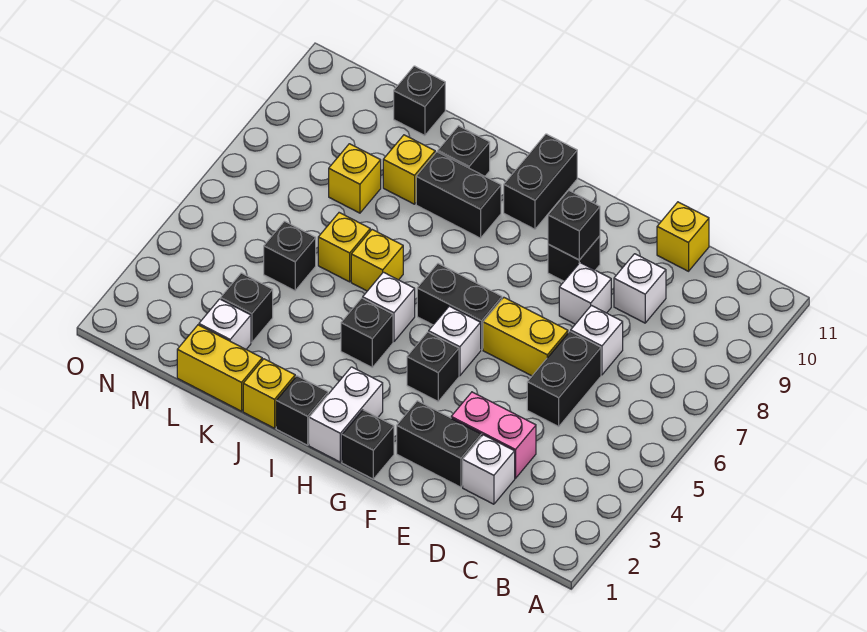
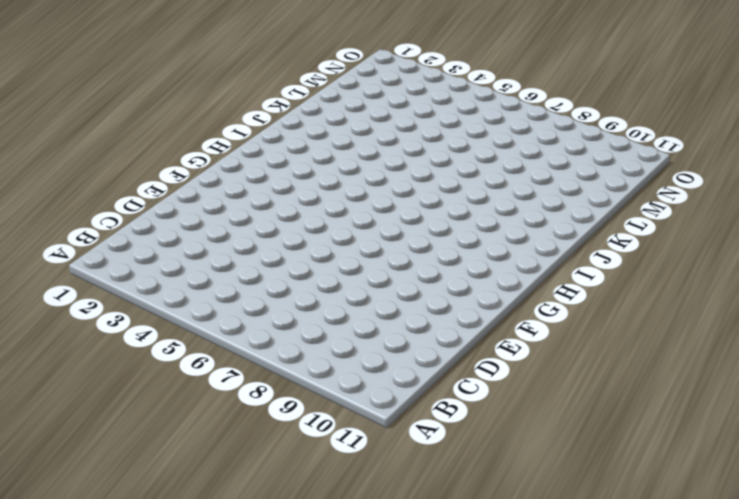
none -> white 1x1 brick [463,435,515,504]
none -> pink 1x2 brick [451,392,536,478]
none -> black 1x2 brick [527,331,601,427]
none -> white 1x1 brick [571,305,623,375]

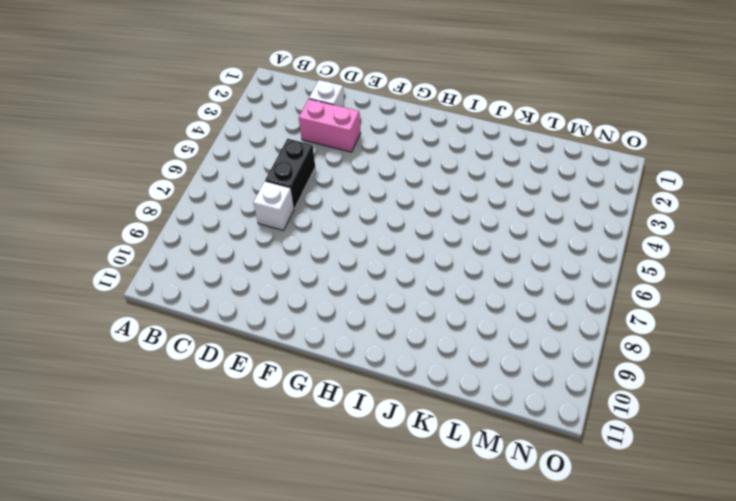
none -> white 1x1 brick [614,254,666,323]
none -> yellow 1x1 brick [657,202,709,271]
none -> black 1x2 brick [397,401,482,487]
none -> yellow 1x2 brick [483,298,568,376]

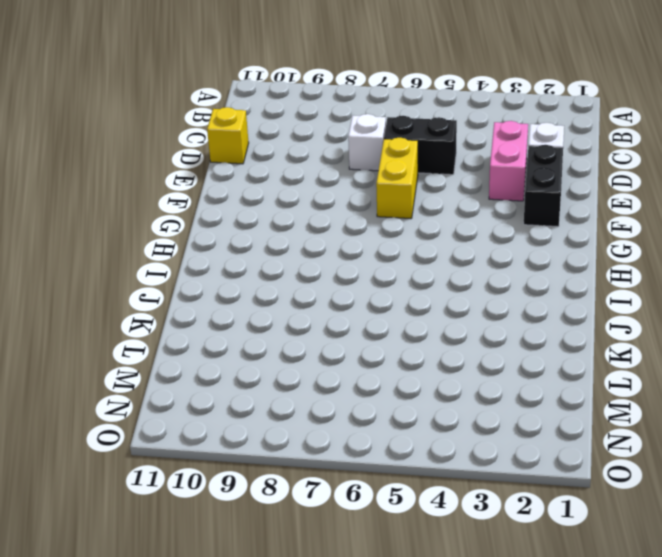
none -> white 1x1 brick [614,254,666,323]
none -> white 1x1 brick [559,263,611,324]
none -> black 1x1 brick [548,236,600,281]
none -> black 1x1 brick [342,410,394,479]

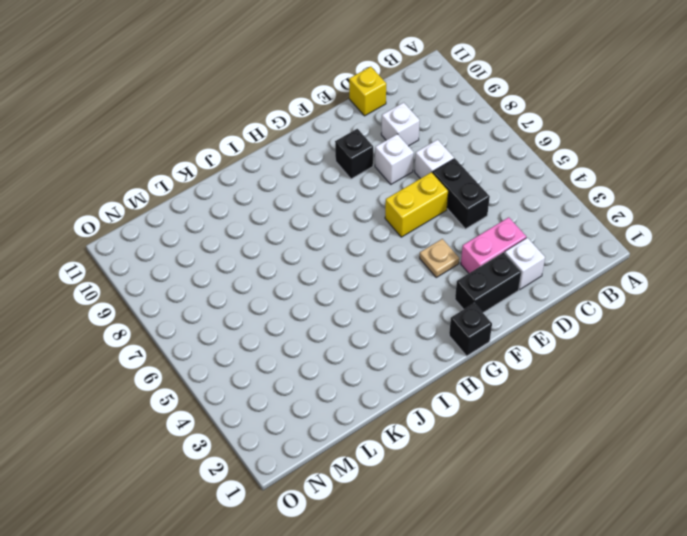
tan 1x1 plate [420,239,459,277] -> none
none -> black 1x1 brick [407,332,459,401]
none -> white 1x1 brick [429,306,481,376]
none -> black 1x2 brick [417,264,502,350]
none -> white 1x2 brick [309,367,383,462]

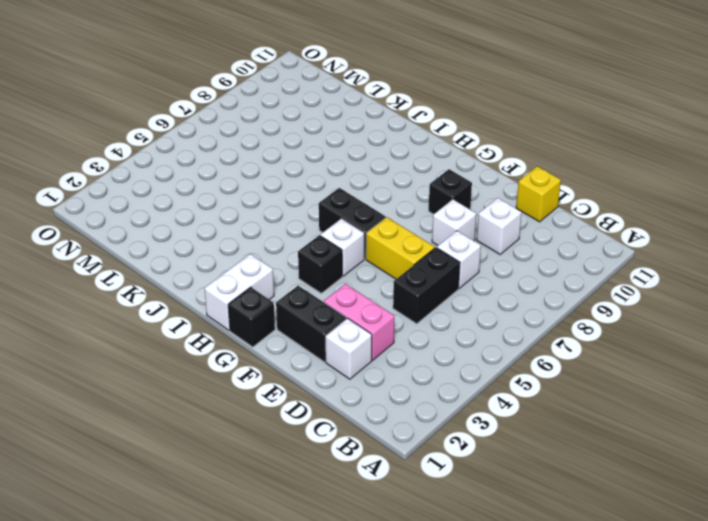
none -> black 1x2 brick [504,134,577,229]
none -> black 1x1 brick [276,376,328,445]
none -> black 1x1 brick [341,298,393,367]
none -> white 1x1 brick [363,272,415,342]

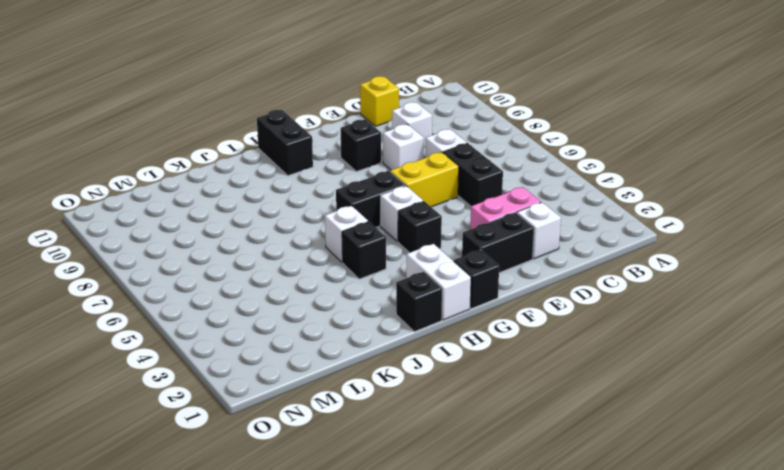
none -> black 1x2 brick [416,152,501,238]
none -> yellow 1x1 brick [243,359,295,428]
none -> yellow 1x1 brick [351,230,403,291]
none -> black 1x1 brick [438,126,490,176]

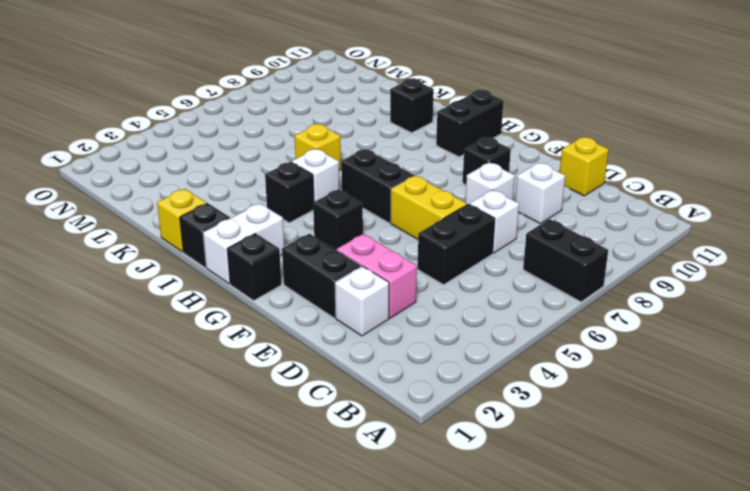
black 1x2 brick [523,219,608,302] -> black 1x2 brick moved to [416,152,501,238]
none -> white 1x1 brick [429,306,481,376]
none -> yellow 1x2 brick [177,325,262,411]
none -> yellow 1x1 brick [318,213,370,282]
none -> yellow 1x1 brick [383,135,435,204]

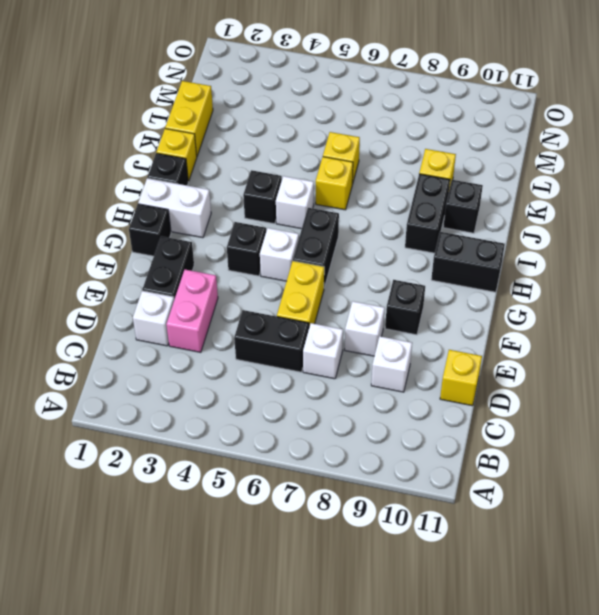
none -> white 1x1 brick [199,299,251,349]
none -> black 1x1 brick [221,273,273,343]
none -> black 1x1 brick [264,221,316,291]
none -> yellow 1x1 brick [329,144,381,213]

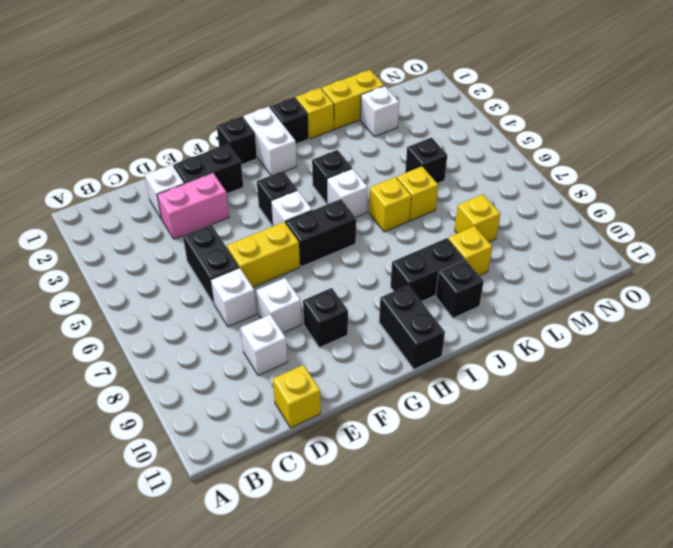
none -> black 1x1 brick [221,273,273,343]
none -> black 1x1 brick [394,66,445,136]
none -> black 1x1 brick [548,190,600,260]

